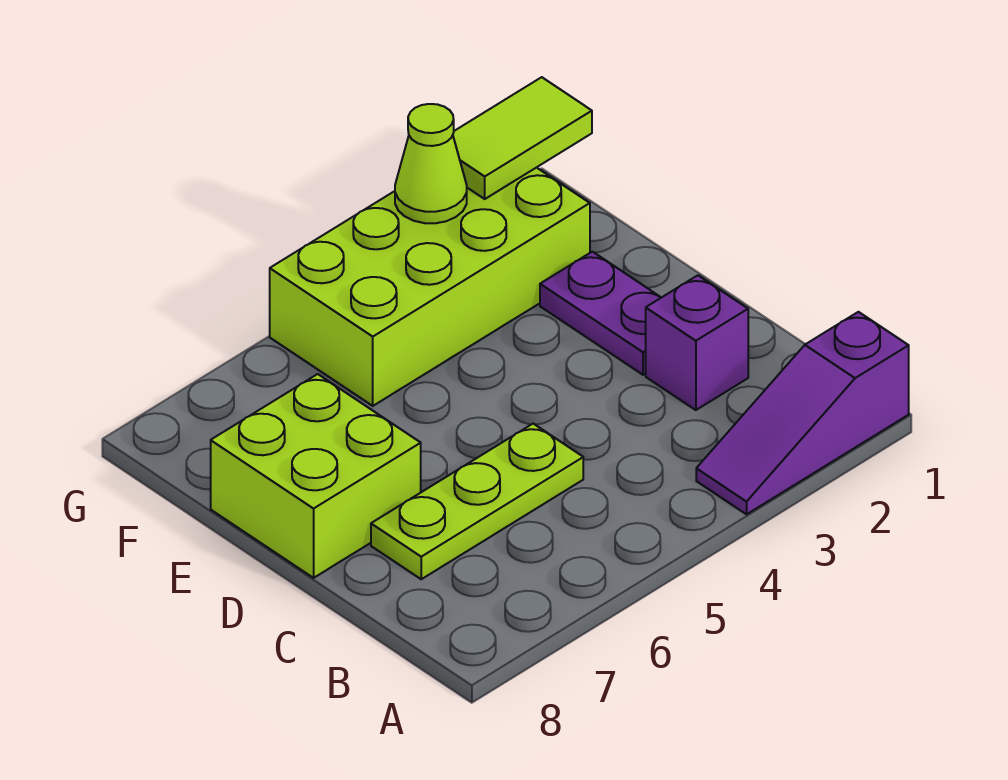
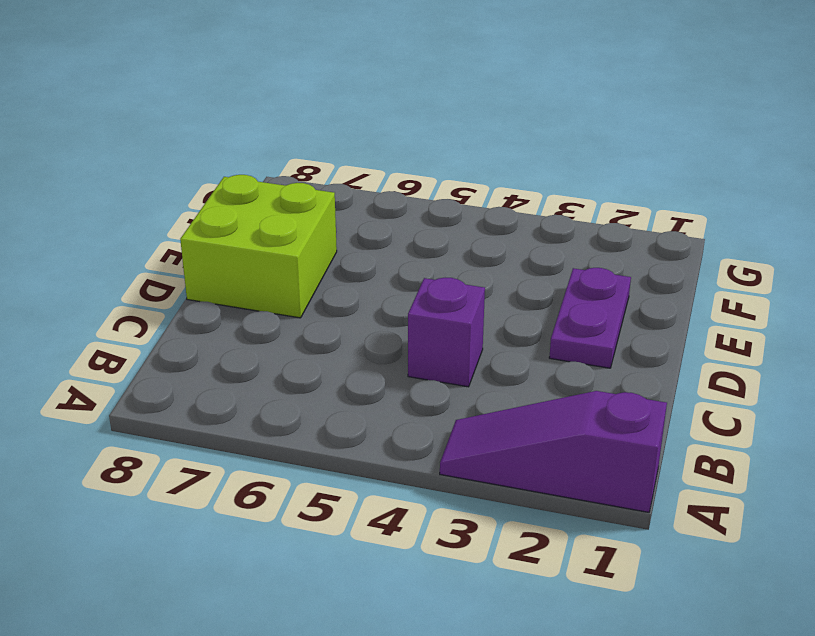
purple 1x1 brick [408,278,485,387] -> purple 1x1 brick moved to [646,275,748,410]
none -> lime 1x3 plate [371,424,583,579]
none -> lime 2x4 brick [270,167,590,406]

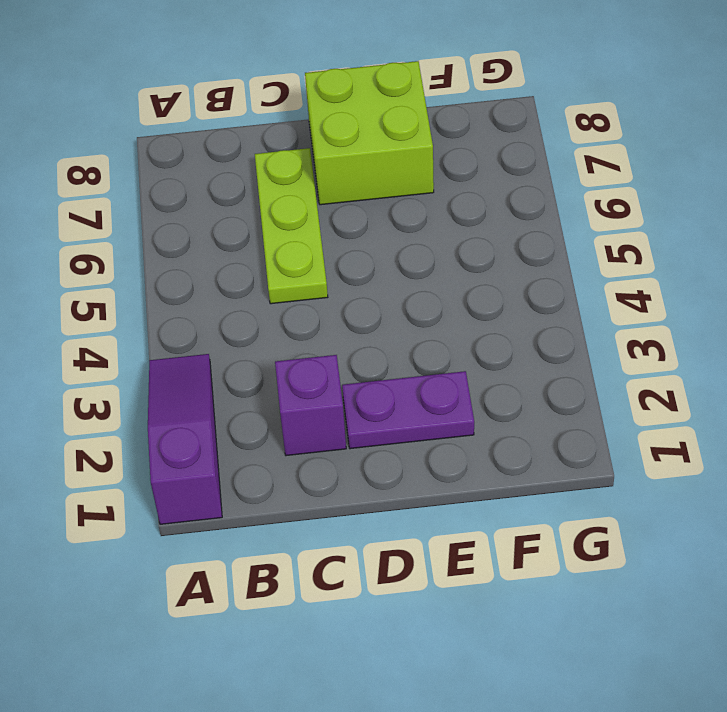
none -> lime 2x4 brick [270,167,590,406]
none -> lime 1x2 tile [453,77,592,199]

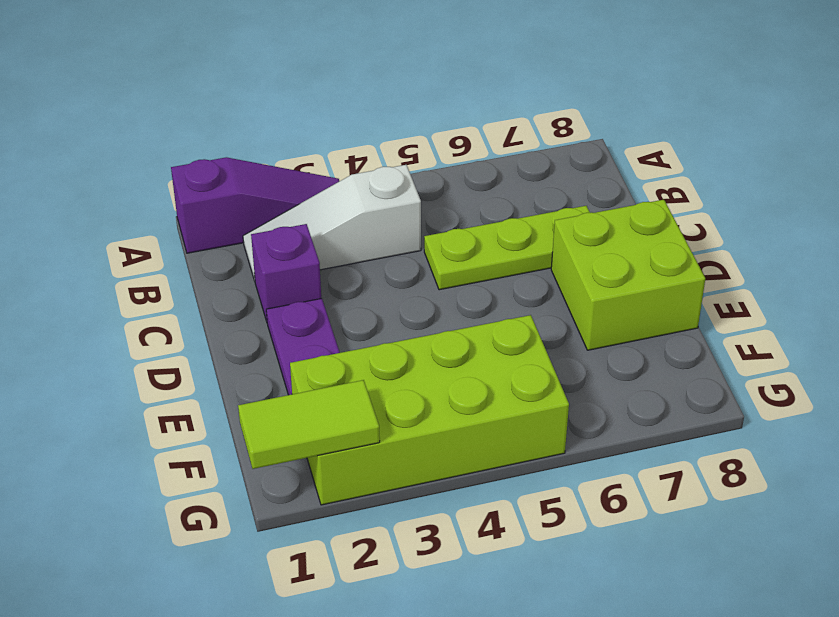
white 1x3 slope [243,165,421,281] -> none
none -> lime 1x1 cone [395,104,467,223]

